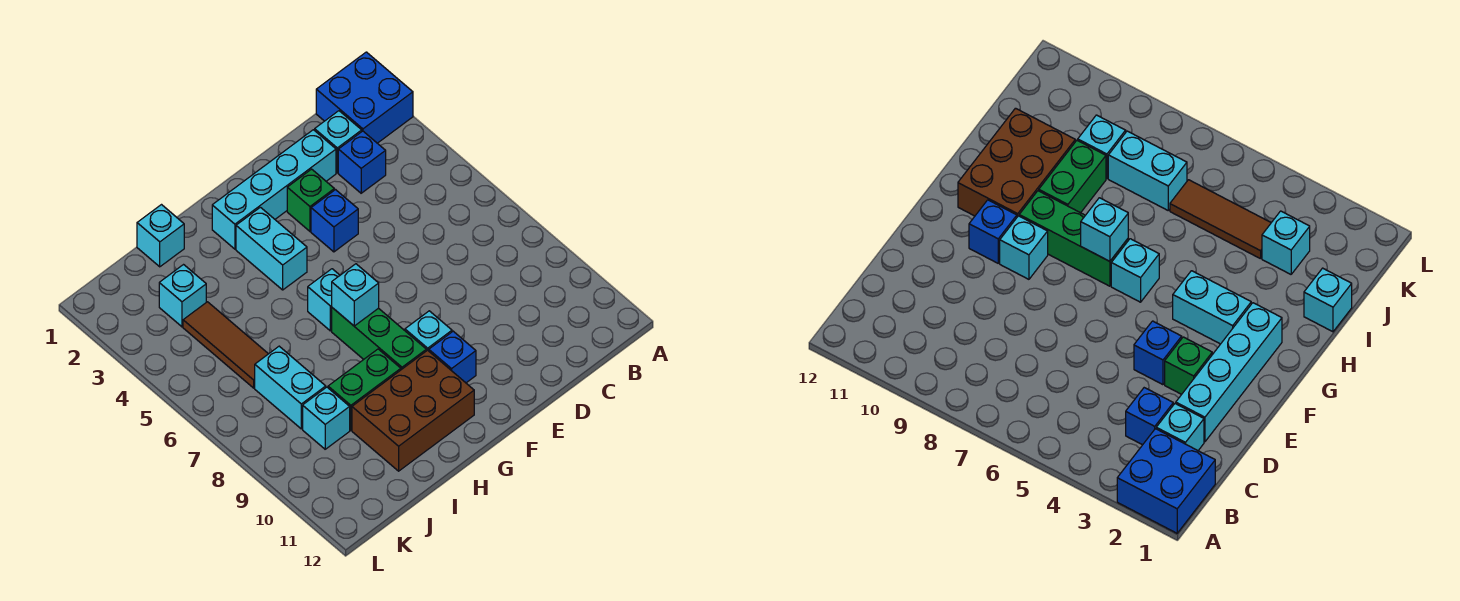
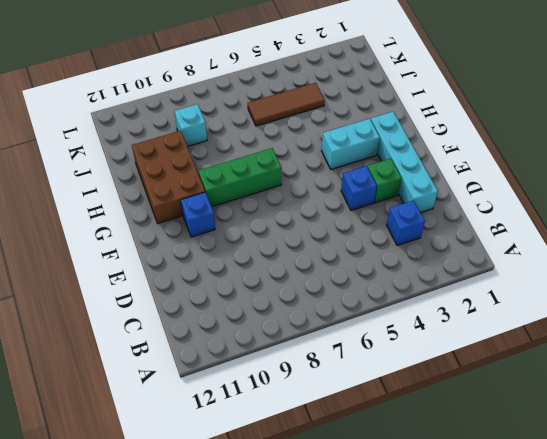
none -> blue 2x2 brick [316,52,413,143]
none -> cyan 1x1 brick [315,111,362,173]
none -> cyan 1x1 brick [405,311,452,351]

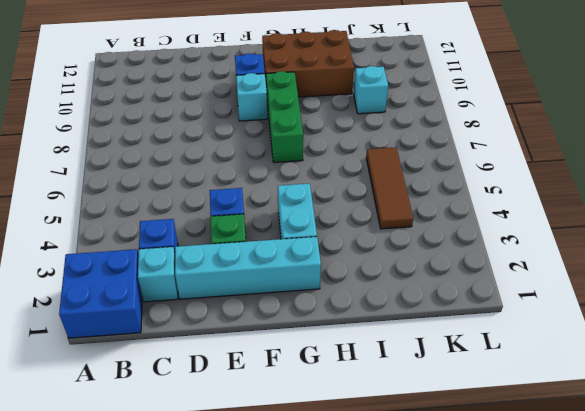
none -> cyan 1x1 brick [308,269,340,331]
none -> green 1x2 brick [328,349,401,430]
none -> cyan 1x1 brick [137,205,184,267]

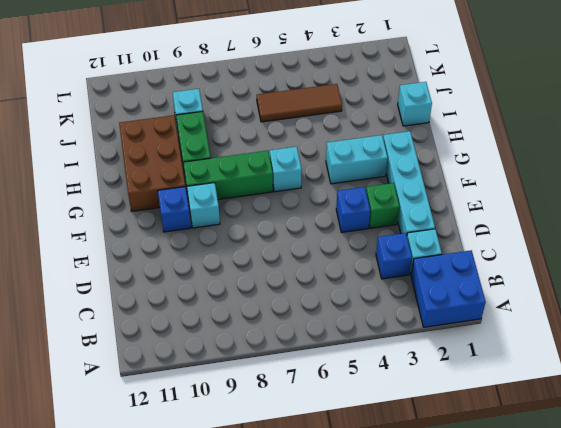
none -> cyan 1x1 brick [159,265,206,327]
none -> cyan 1x2 brick [255,346,326,429]
none -> cyan 1x1 brick [332,264,379,326]

